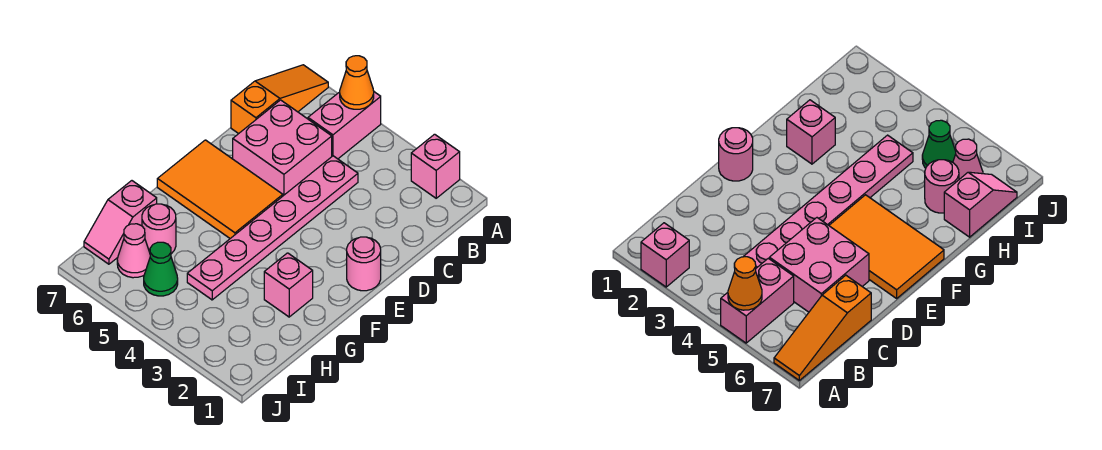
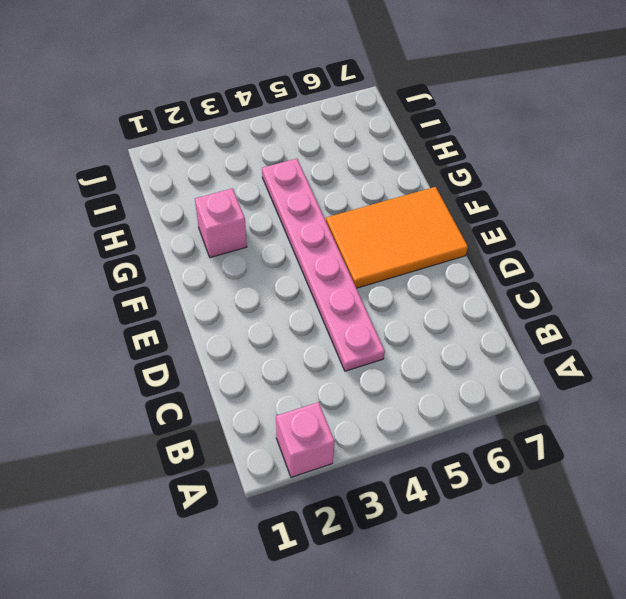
none -> pink 1x2 brick [308,92,381,159]
none -> orange 1x3 slope [231,65,328,134]
none -> pink 2x2 brick [233,100,332,196]

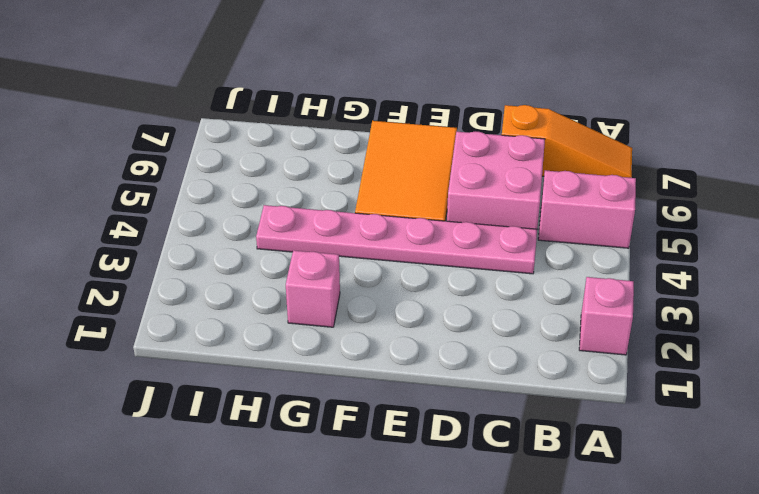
none -> pink 1x1 round brick [347,237,381,291]
none -> pink 1x1 round brick [142,204,176,254]
none -> pink 1x2 slope [84,181,157,264]

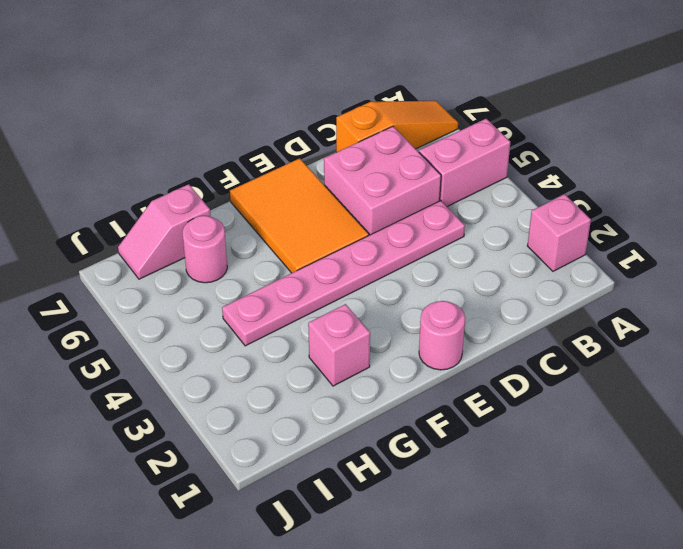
none -> green 1x1 cone [144,242,178,296]
none -> pink 1x1 cone [117,224,150,278]
none -> orange 1x1 cone [340,56,374,109]

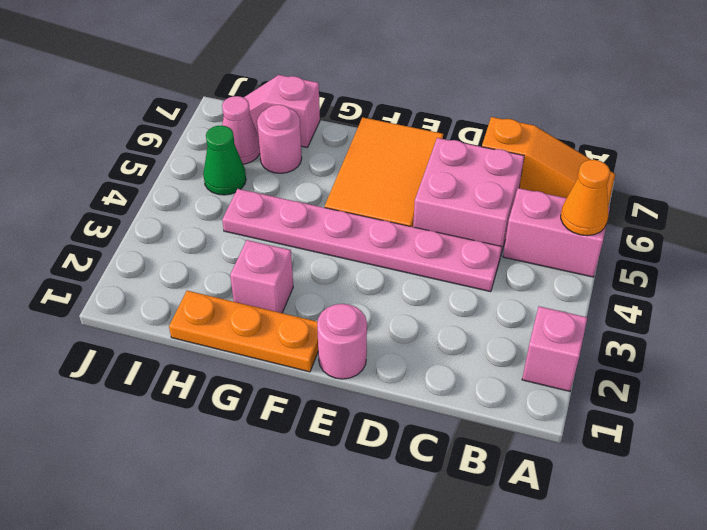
orange 1x3 plate [169,291,318,372] -> none

